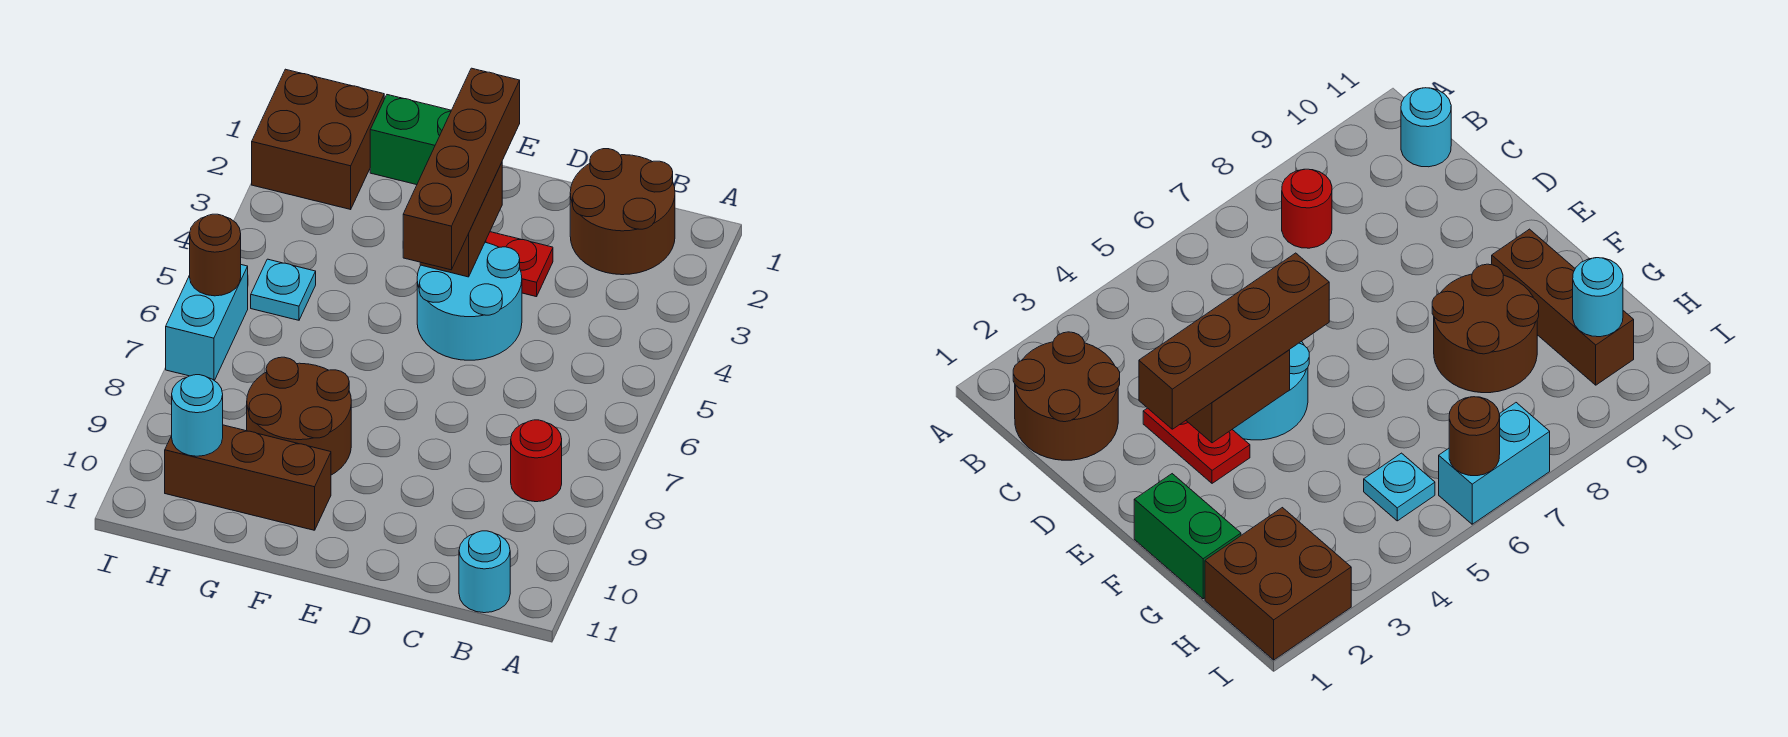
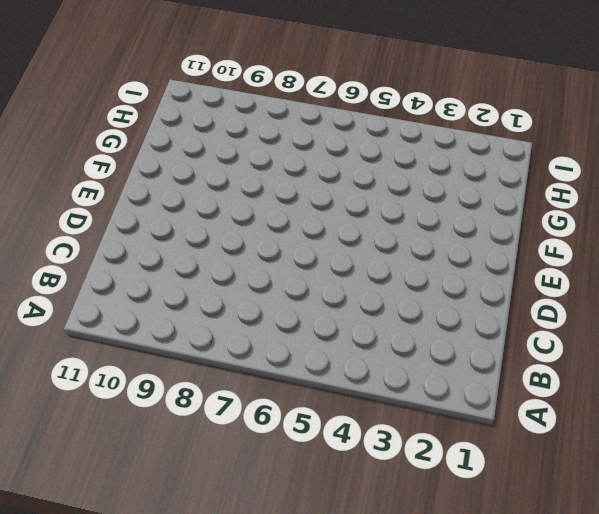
none -> brown 2x2 round brick [570,149,675,275]
none -> red 1x1 round brick [511,420,562,502]
none -> cyan 1x1 round brick [459,531,510,613]

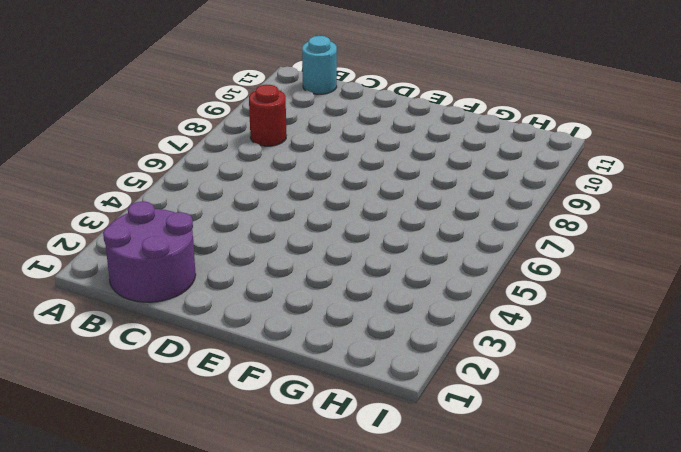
purple 2x2 round brick [103,201,196,302] -> brown 2x2 round brick [570,149,675,275]
none -> red 1x2 plate [485,232,553,297]
none -> cyan 2x2 round brick [417,242,522,360]
none -> green 1x2 brick [370,95,451,185]

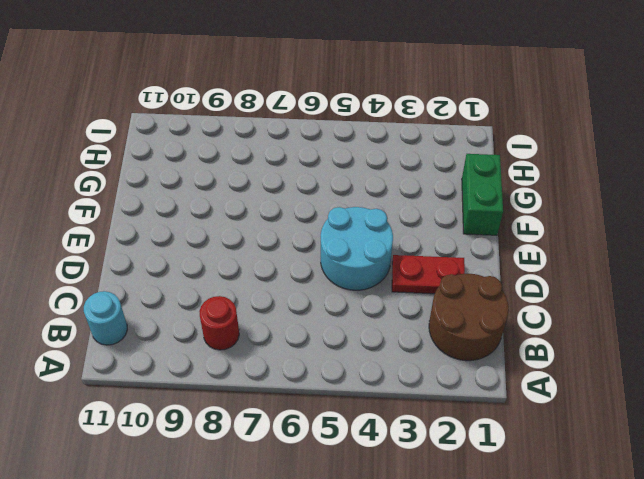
red 1x2 plate [392,255,465,294] -> red 1x2 plate turned to [485,232,553,297]
none -> brown 2x2 round brick [247,357,351,475]
none -> brown 1x3 brick [165,425,331,530]
none -> brown 2x2 brick [252,69,384,209]

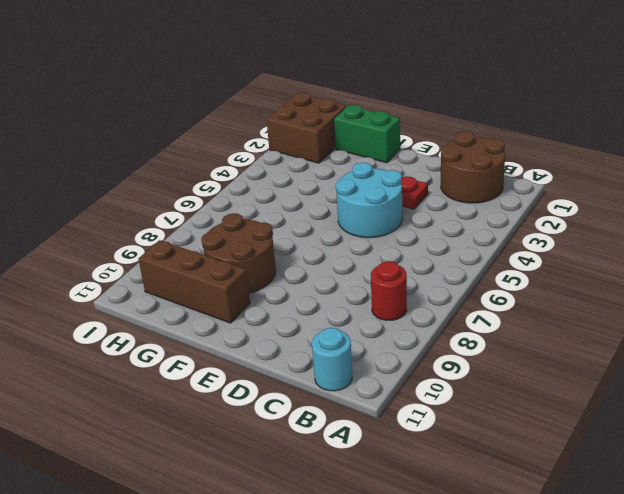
none -> cyan 1x1 plate [251,259,316,320]
none -> cyan 1x2 brick [166,265,248,381]
none -> brown 1x2 brick [420,163,502,277]

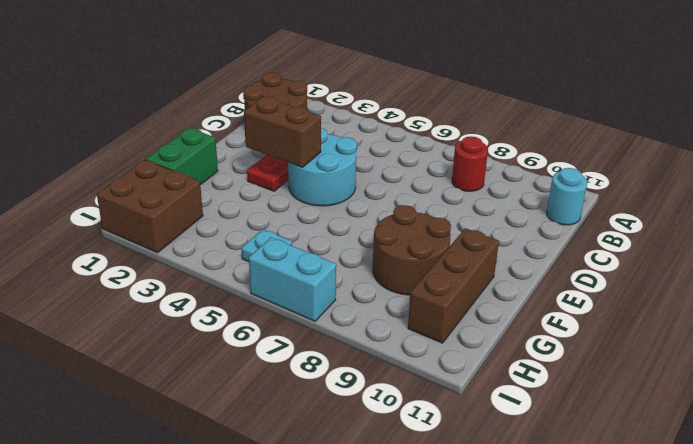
none -> cyan 1x1 round brick [171,375,223,456]
none -> brown 1x1 round brick [190,214,241,296]
none -> brown 1x4 brick [403,68,520,270]

